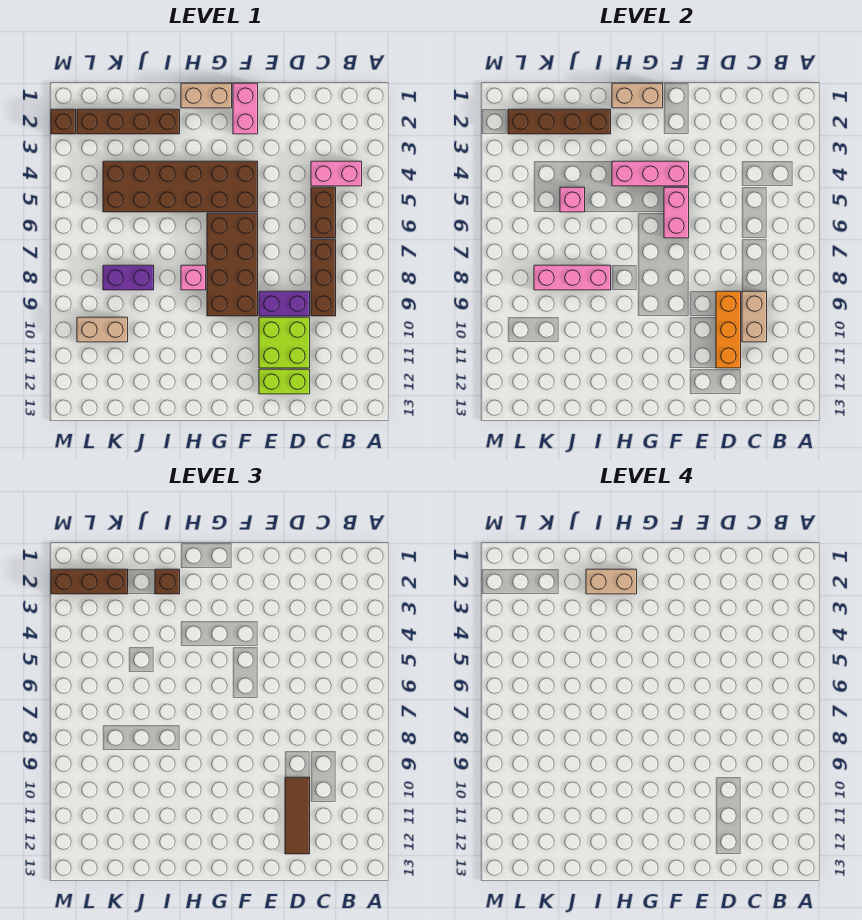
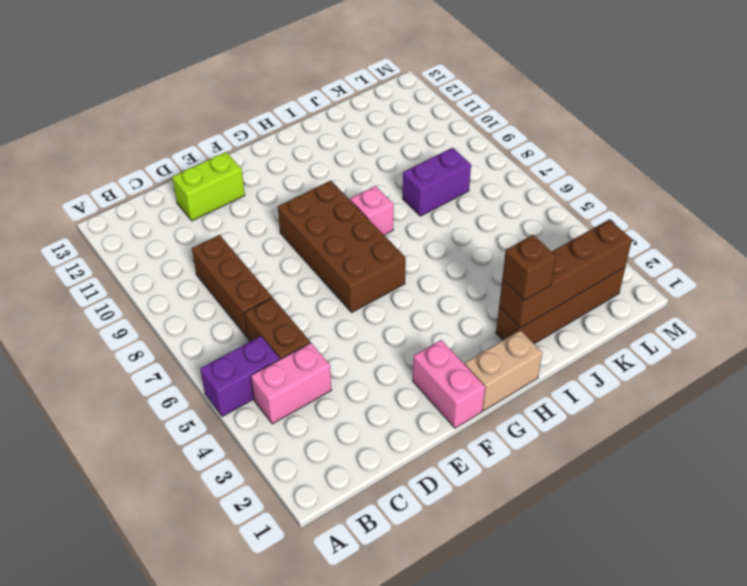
purple 1x2 brick [200,336,280,417] -> purple 1x2 brick moved to [259,291,310,316]
none -> lime 2x2 brick [259,317,310,368]
none -> brown 2x6 brick [103,161,258,212]
none -> tan 1x2 brick [77,317,128,342]

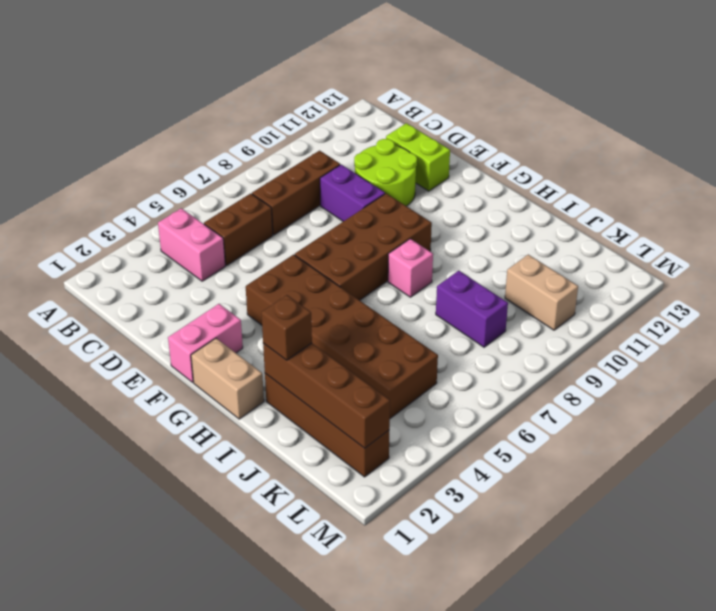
lime 2x2 round brick [354,139,417,206] -> lime 2x2 brick [259,317,310,368]
none -> brown 1x1 brick [51,109,76,134]
none -> tan 1x2 brick [742,291,767,342]
none -> orange 1x3 brick [716,291,741,368]

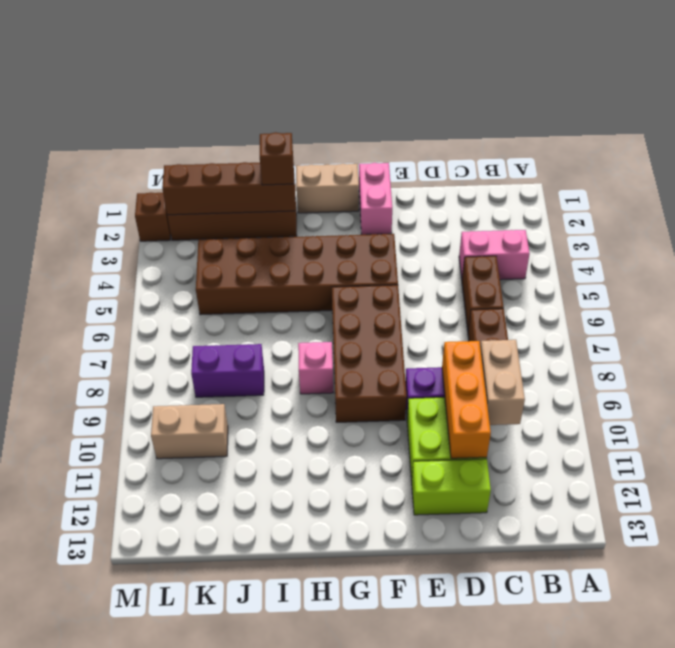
none -> pink 1x3 brick [612,161,689,186]
none -> pink 1x2 brick [664,187,689,238]
none -> tan 1x2 brick [612,83,663,108]

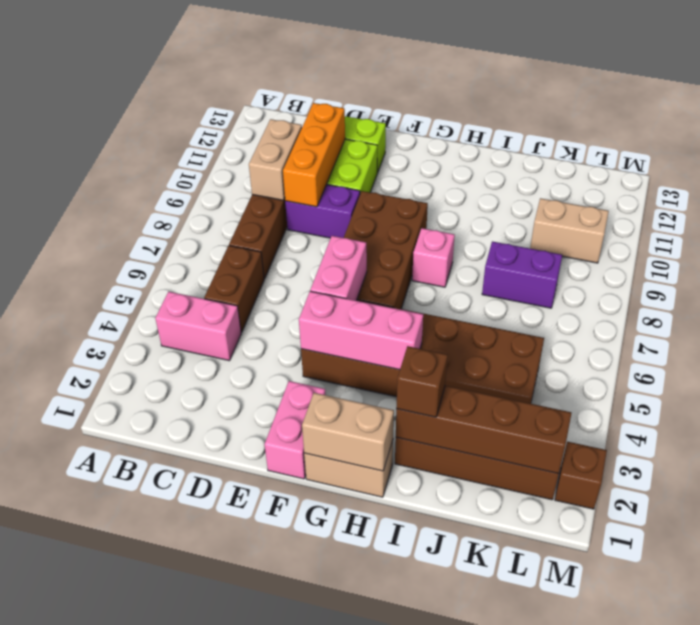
none -> pink 1x3 brick [534,265,611,290]
none -> pink 1x1 brick [560,187,585,212]
none -> brown 1x3 tile [285,777,310,854]

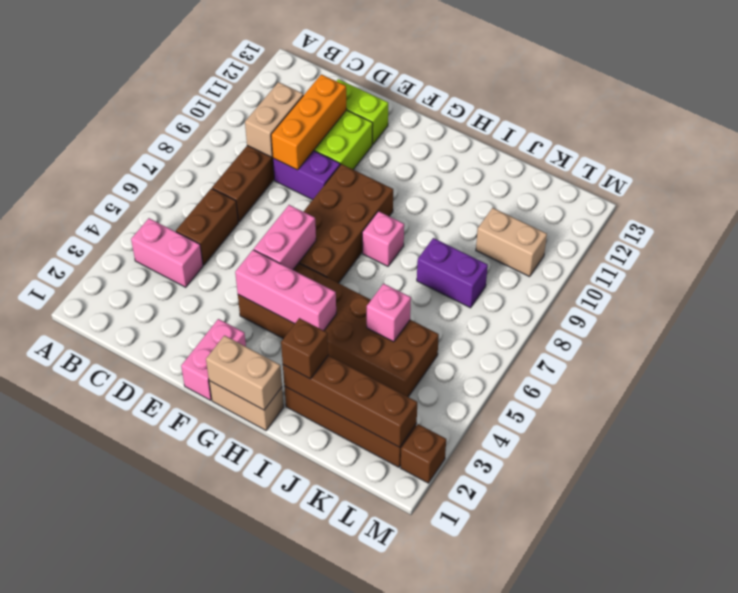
none -> pink 1x3 brick [534,265,611,290]
none -> brown 1x3 tile [285,777,310,854]
none -> brown 1x3 brick [51,569,128,594]

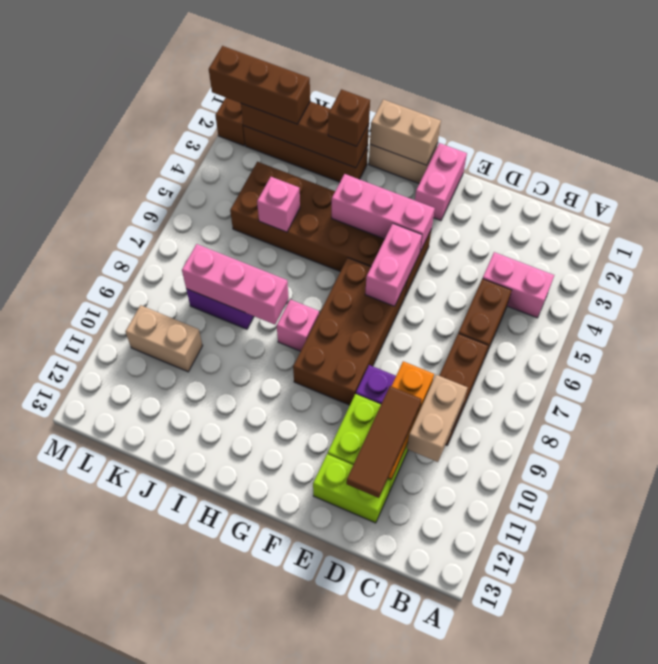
none -> tan 1x2 brick [586,569,637,594]

